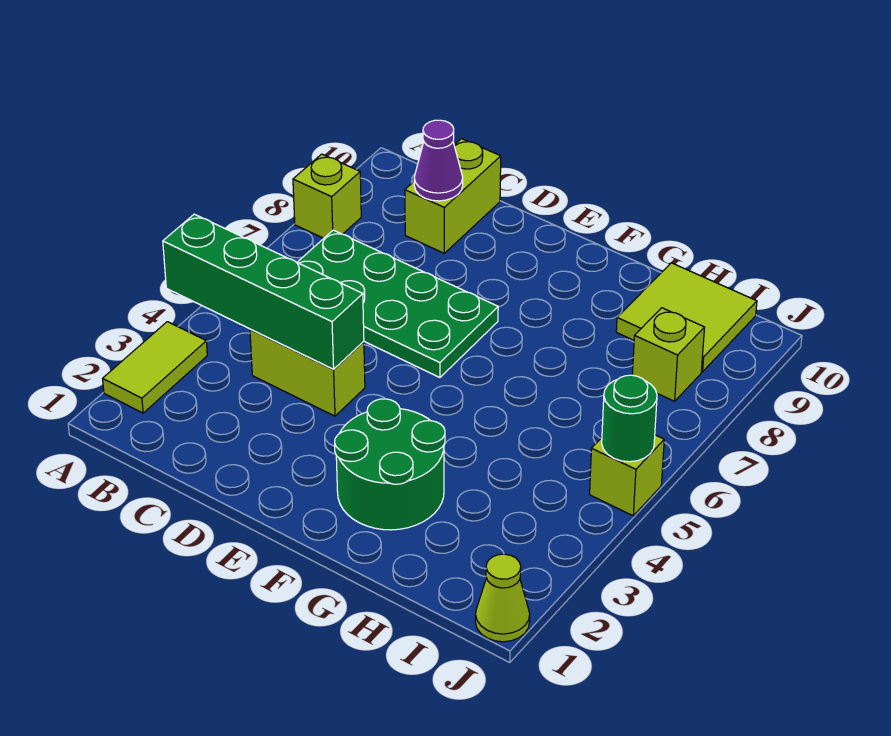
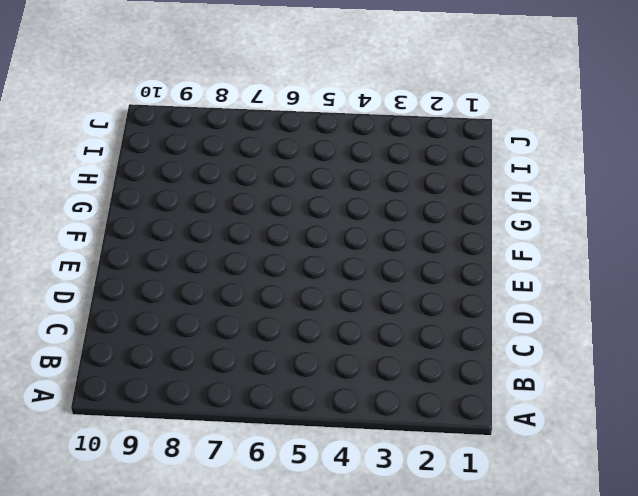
none -> lime 1x2 tile [103,322,207,413]
none -> lime 1x1 brick [293,154,361,238]
none -> green 2x4 plate [297,230,498,377]

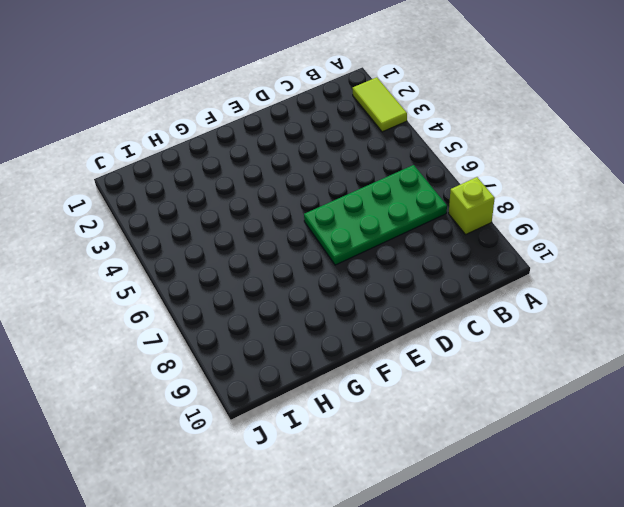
none -> lime 1x2 brick [250,329,365,416]
none -> lime 1x2 brick [405,139,501,253]
none -> green 2x2 round brick [335,399,445,530]

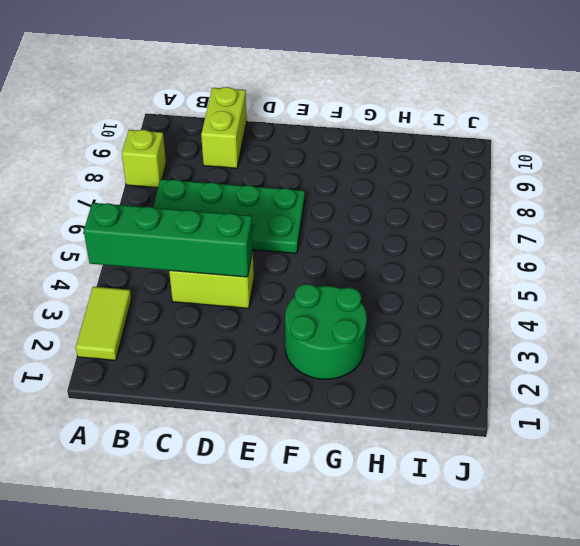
none -> lime 2x2 tile [616,263,757,372]
none -> lime 1x1 brick [632,308,705,401]
none -> lime 1x1 cone [475,554,530,642]

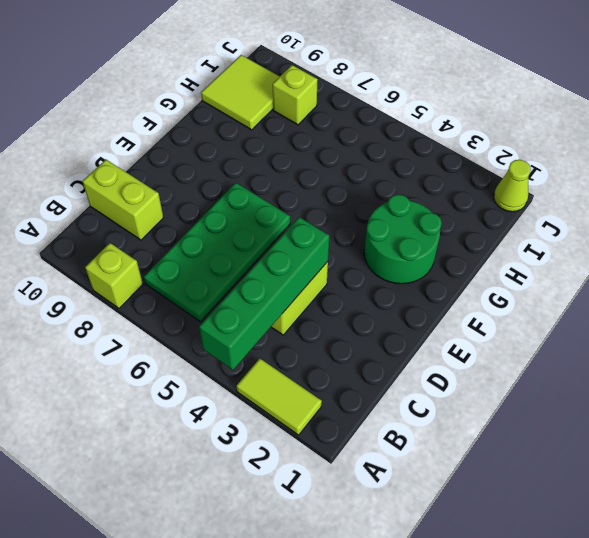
none -> lime 1x1 brick [590,435,664,516]
none -> purple 1x1 cone [414,120,463,201]
none -> green 1x1 round brick [602,375,657,462]

